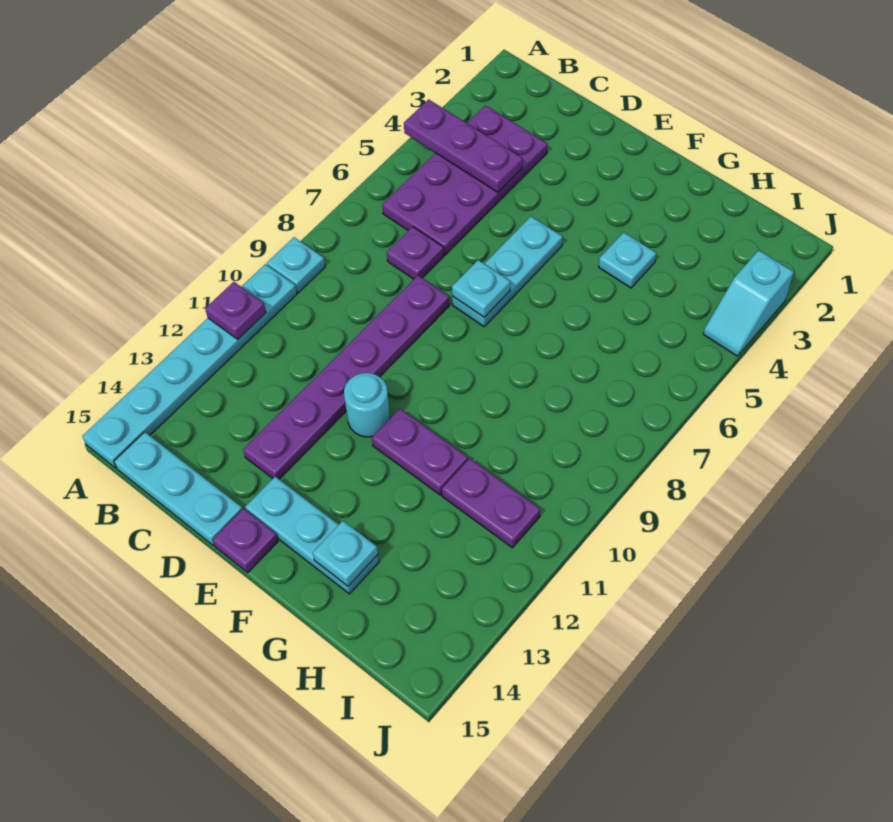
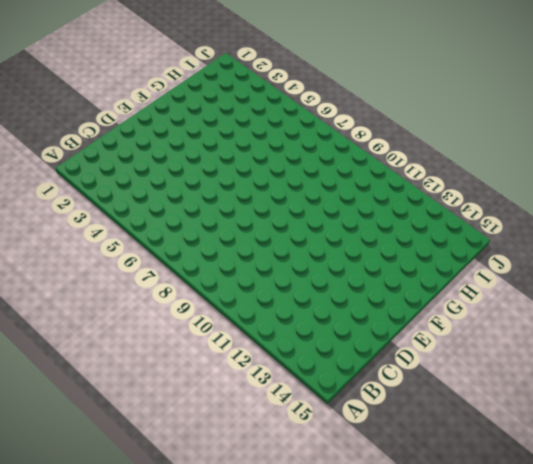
none -> cyan 1x1 plate [267,237,325,293]
none -> cyan 1x6 plate [82,264,297,468]
none -> purple 2x4 plate [382,105,548,255]

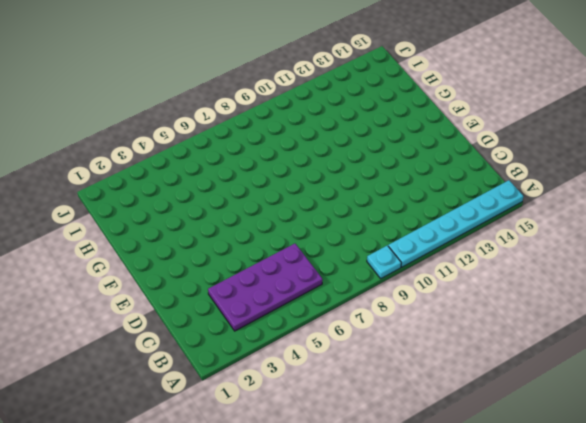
none -> cyan 1x3 plate [114,432,242,546]
none -> purple 1x1 plate [387,227,444,279]
none -> purple 1x6 plate [243,276,450,479]

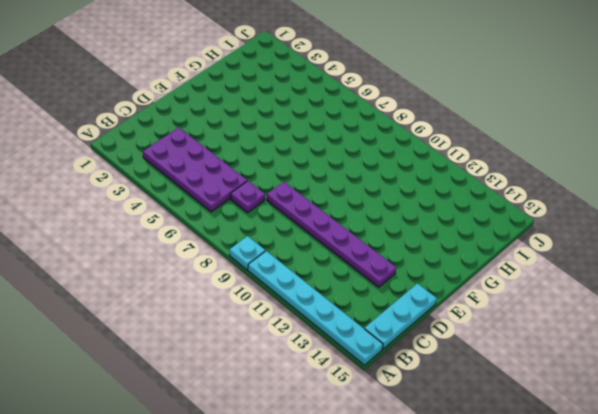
none -> cyan 1x3 plate [452,216,563,327]
none -> cyan 1x1 round brick [344,373,390,437]
none -> cyan 1x3 plate [245,476,379,594]

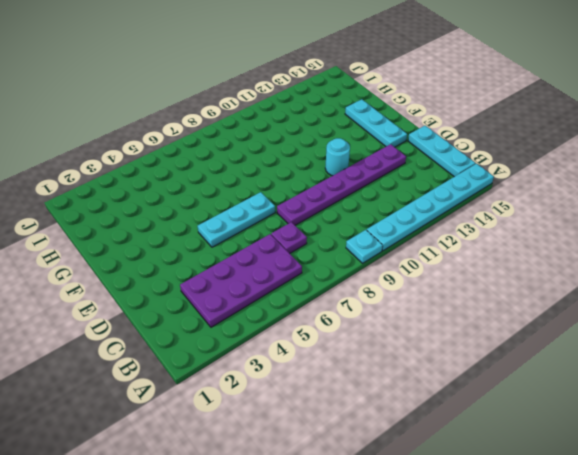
none -> purple 1x1 plate [213,509,278,573]
none -> purple 1x2 plate [372,409,468,495]
none -> cyan 1x1 plate [599,232,656,288]

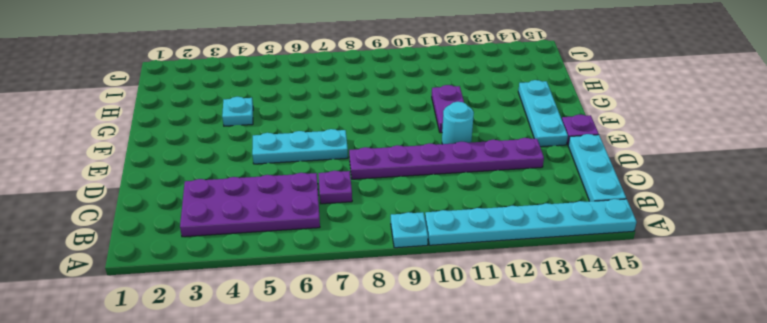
none -> purple 1x2 plate [442,458,540,548]
none -> cyan 1x2 slope [703,250,794,356]
none -> purple 1x3 plate [404,99,523,192]

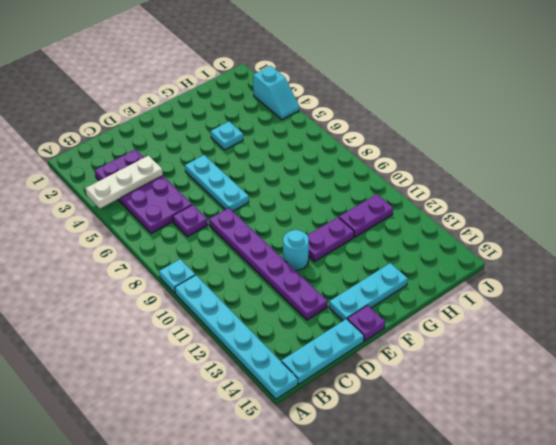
white 1x3 plate [86,156,163,208] -> purple 1x3 plate [404,99,523,192]
none -> purple 1x1 plate [205,282,266,339]
none -> cyan 1x1 plate [452,260,510,317]
none -> cyan 1x1 plate [313,521,378,586]

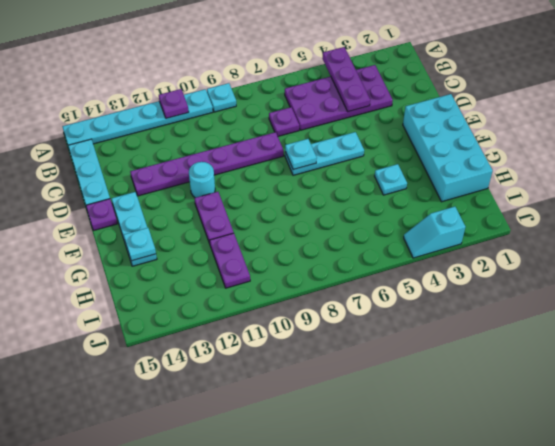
cyan 2x4 brick [403,94,493,202] -> none

